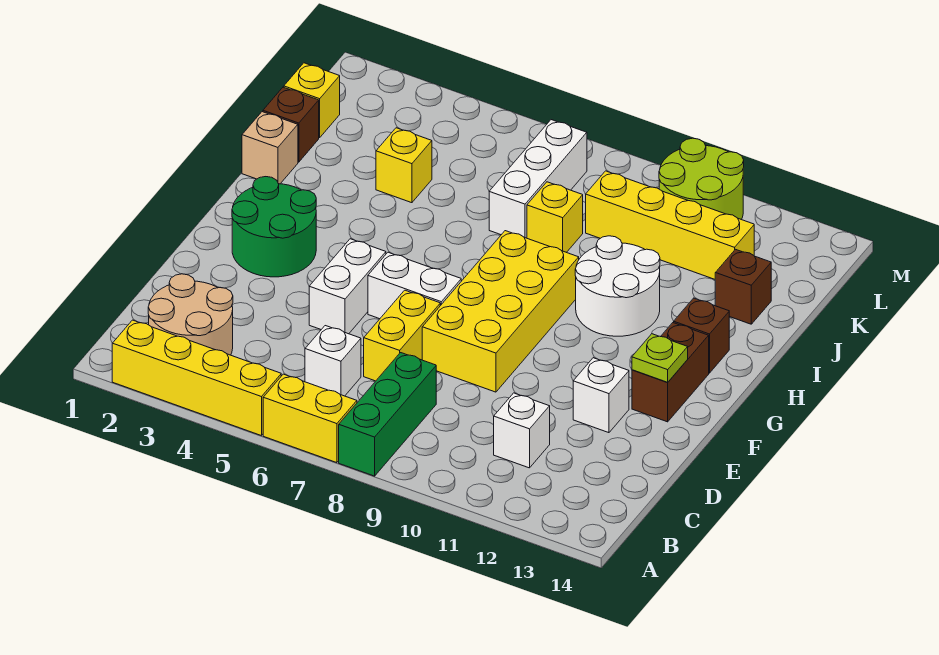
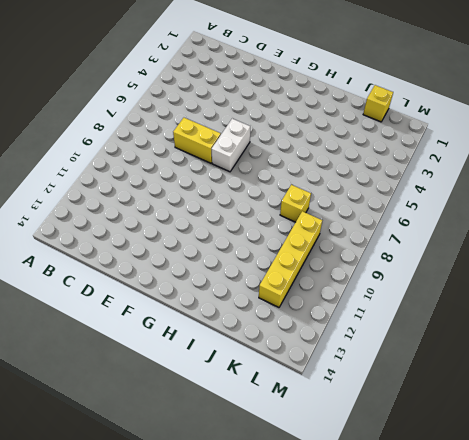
none -> yellow 1x4 brick [112,320,281,436]
none -> yellow 1x2 brick [263,374,357,463]
none -> green 1x3 brick [339,353,436,476]

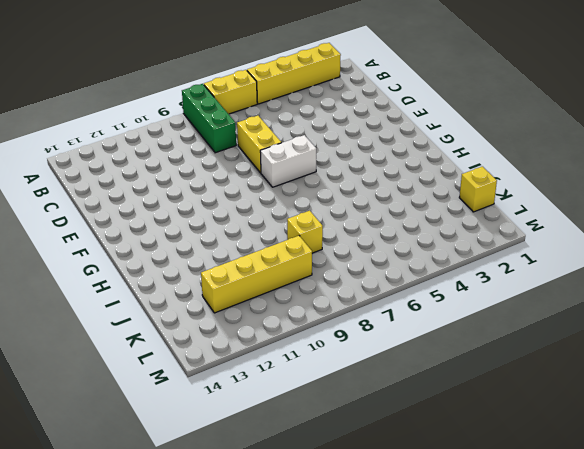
none -> tan 2x2 round brick [148,274,233,355]
none -> white 1x1 brick [305,326,361,396]
none -> white 1x1 brick [494,393,550,468]

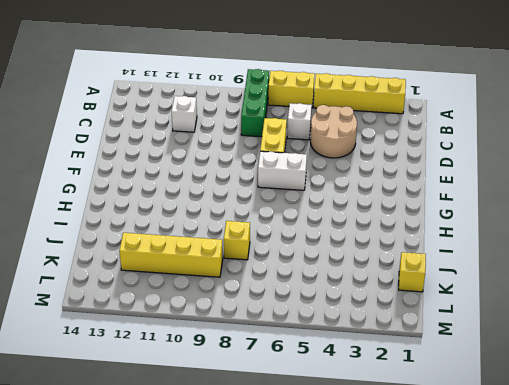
tan 2x2 round brick [310,105,357,158] -> tan 2x2 round brick moved to [148,274,233,355]
none -> white 1x2 brick [309,239,386,334]
none -> yellow 2x4 brick [422,231,579,392]
none -> white 1x1 brick [573,358,629,433]

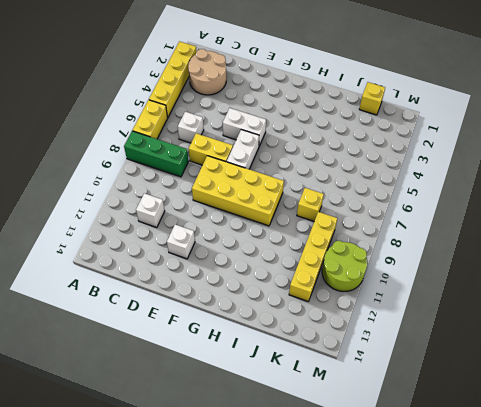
none -> green 2x2 round brick [232,177,316,277]
none -> brown 1x2 brick [632,323,709,422]
none -> white 2x2 round brick [575,236,660,336]

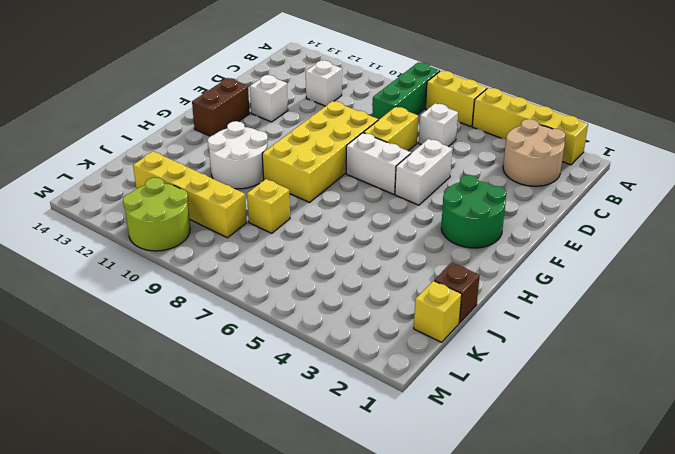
none -> brown 1x1 brick [674,298,729,373]
none -> tan 1x1 brick [242,112,298,184]
none -> yellow 1x1 brick [376,128,432,203]

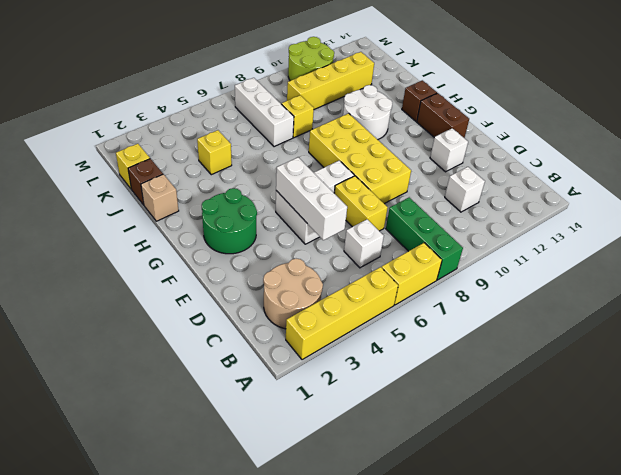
white 1x3 brick [276,157,347,240] -> none
none -> brown 1x1 brick [715,249,771,324]
none -> lime 1x1 plate [632,334,688,382]

